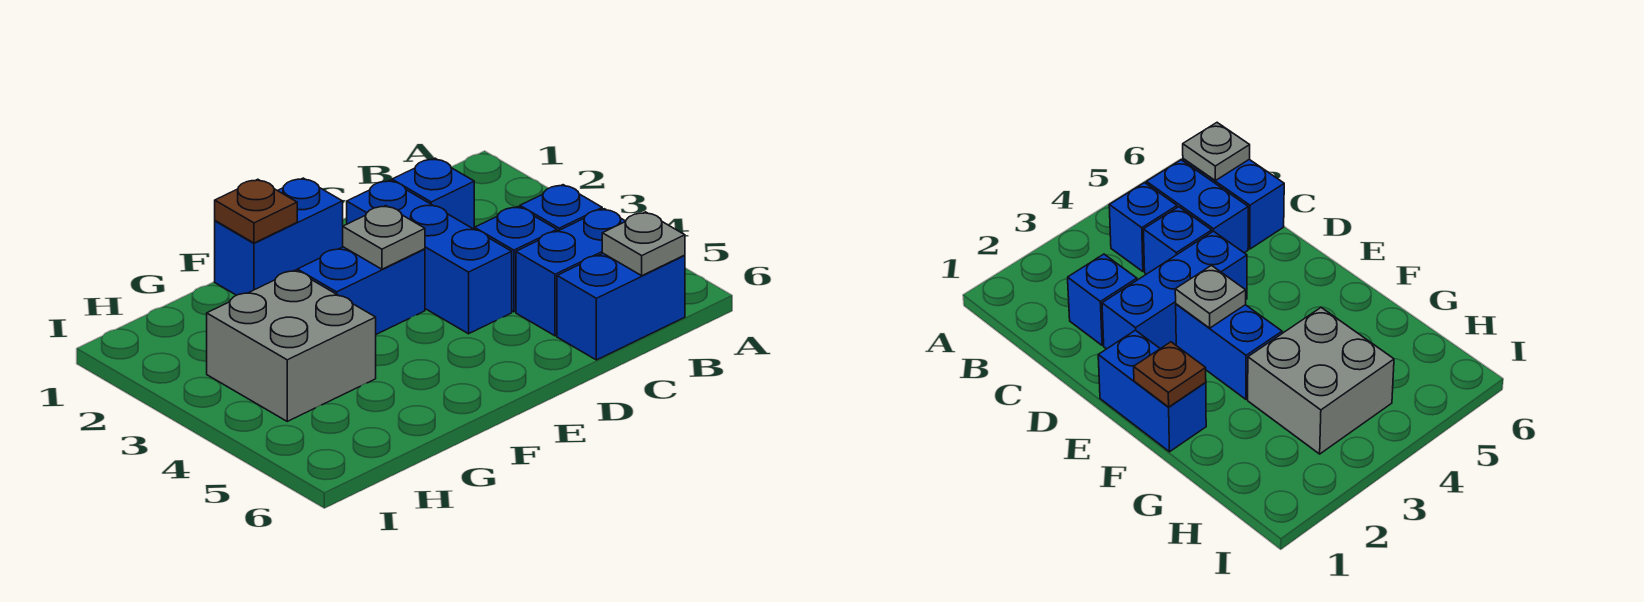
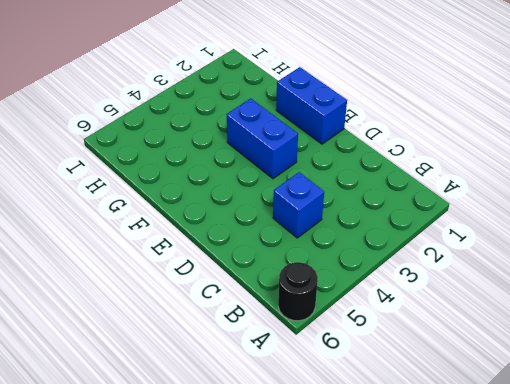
black 1x1 round brick [278,262,318,321] -> none
none -> blue 1x1 brick [520,185,602,231]
none -> blue 1x2 brick [516,209,626,336]
none -> blue 1x2 brick [557,254,685,360]

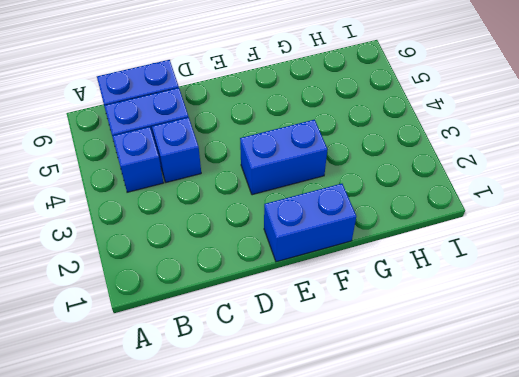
none -> blue 1x1 brick [392,158,474,229]
none -> blue 1x3 brick [347,180,512,334]
none -> grey 2x2 brick [207,270,376,421]

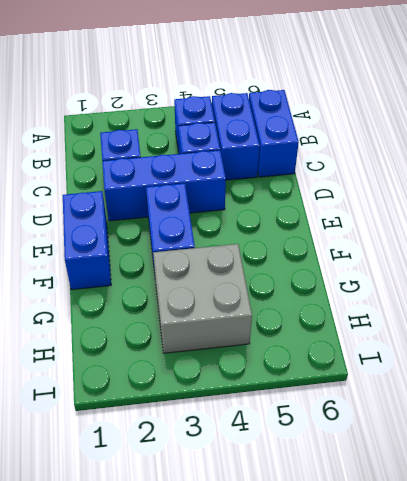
none -> grey 1x1 plate [602,212,685,276]
none -> grey 1x1 plate [343,206,425,269]
none -> brown 1x1 plate [215,179,297,243]

